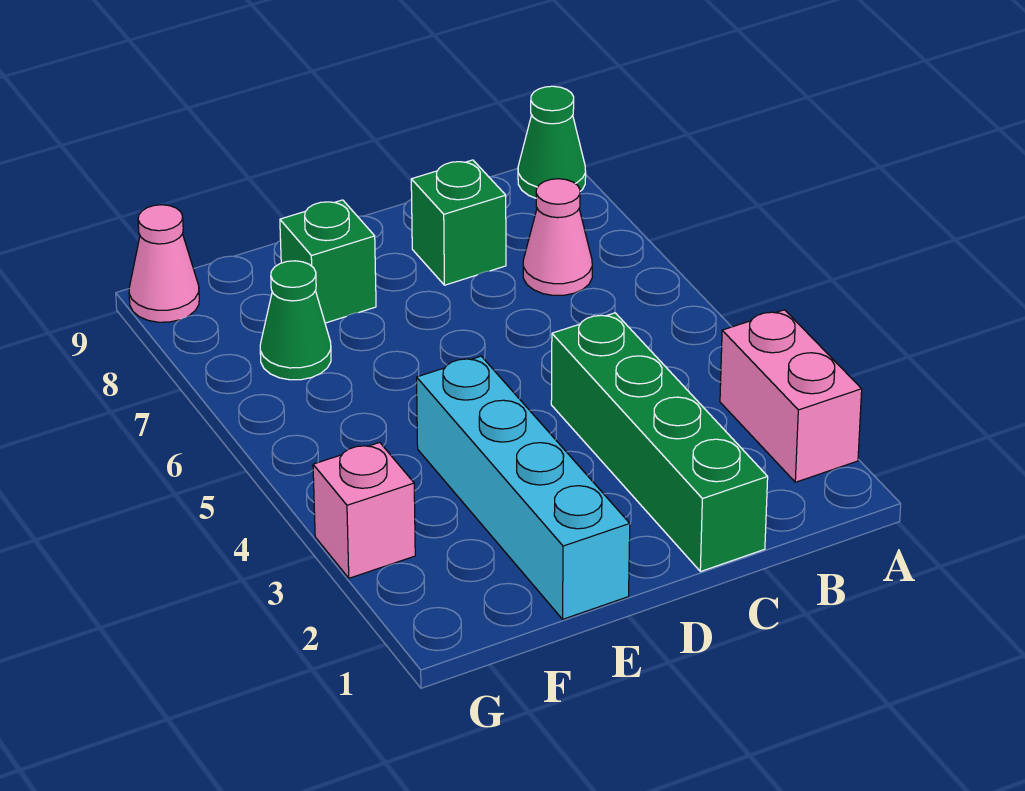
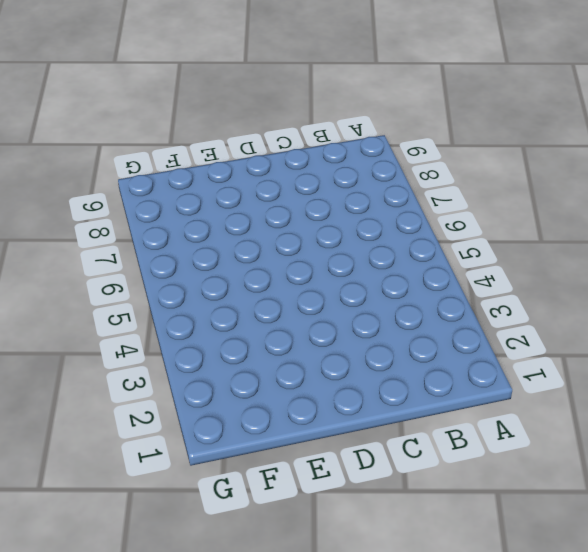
none -> pink 1x2 brick [720,310,862,482]
none -> green 1x1 cone [518,86,586,198]

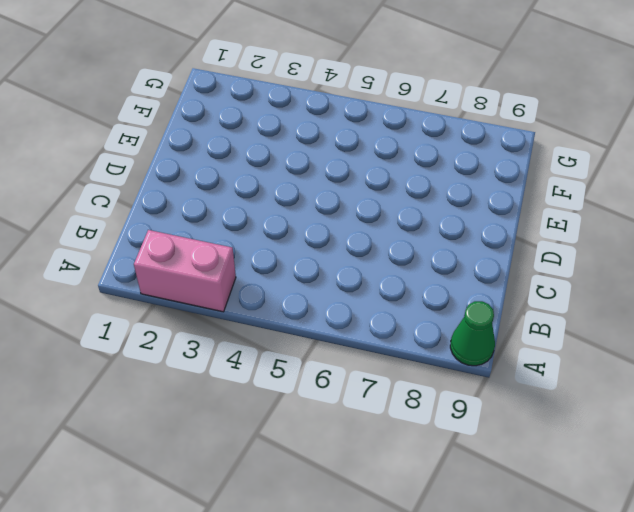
none -> pink 1x1 cone [523,179,592,295]
none -> green 1x4 brick [551,313,768,572]

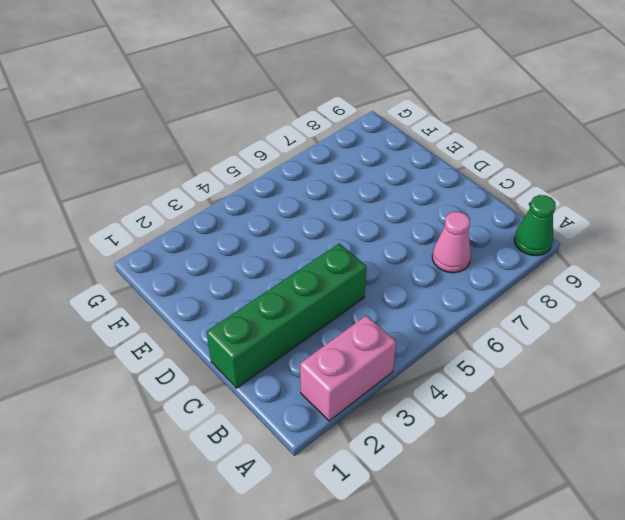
none -> green 1x1 brick [411,160,506,285]
none -> cyan 1x4 brick [417,356,630,619]

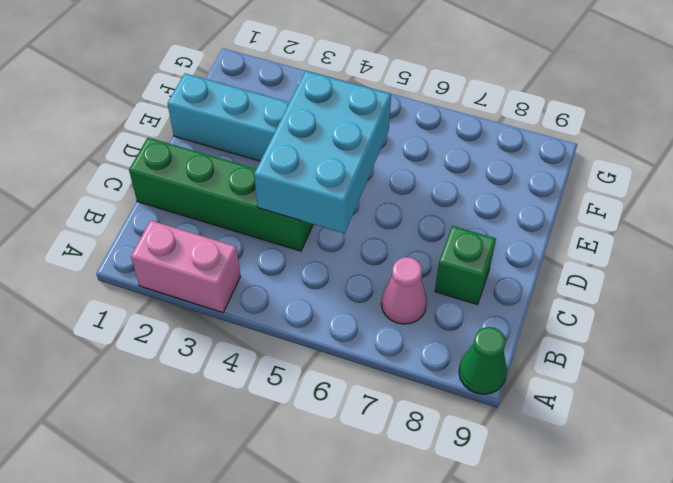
cyan 2x3 brick [254,71,391,234] -> none
none -> green 1x1 brick [280,200,376,323]
none -> green 1x1 cone [260,261,331,380]

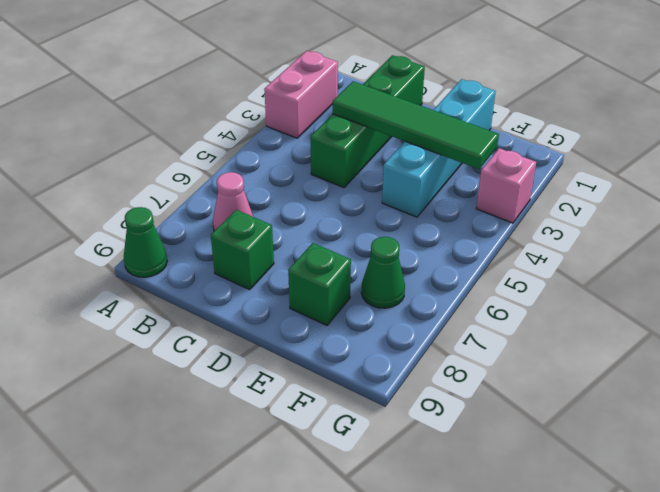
green 1x4 tile [333,81,499,169] -> none
none -> pink 1x1 cone [129,205,199,322]

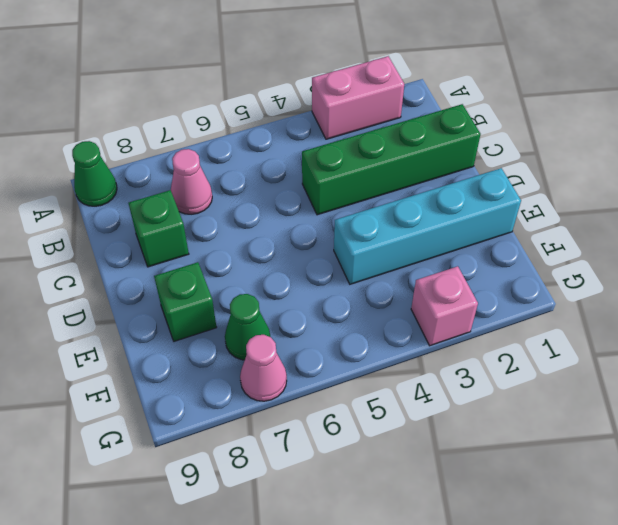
pink 1x1 cone [240,335,287,401] -> pink 1x1 cone moved to [129,205,199,322]

